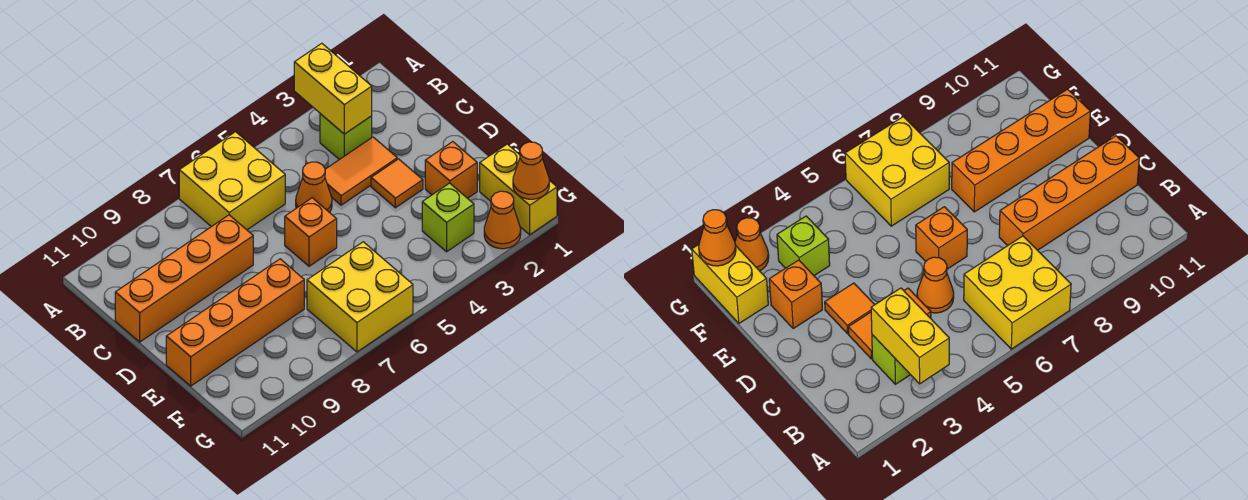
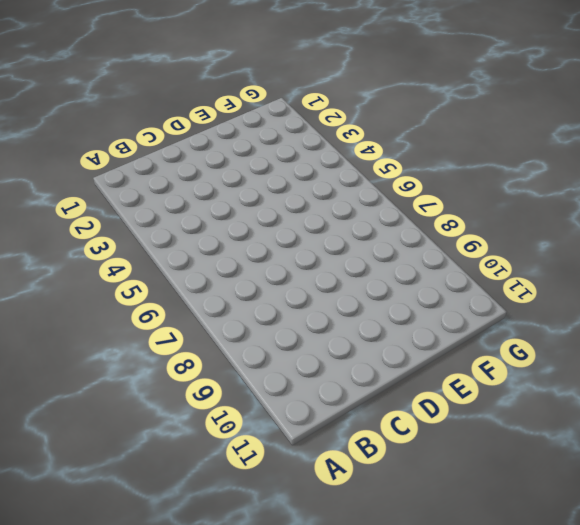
none -> yellow 2x2 brick [179,132,285,230]
none -> lime 1x1 brick [320,114,372,160]
none -> orange 1x2 tile [325,137,397,205]

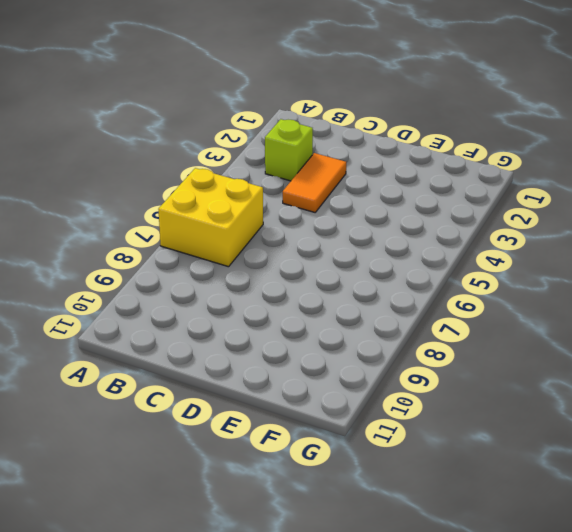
none -> orange 1x1 cone [296,162,332,212]
none -> orange 1x4 brick [115,215,253,342]
none -> orange 1x1 tile [371,159,423,208]

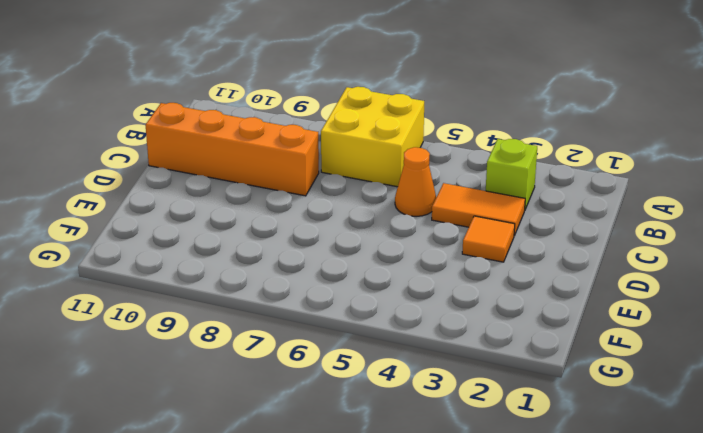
none -> orange 1x1 brick [285,198,337,266]
none -> orange 1x1 brick [425,142,477,198]
none -> orange 1x4 brick [166,259,304,386]

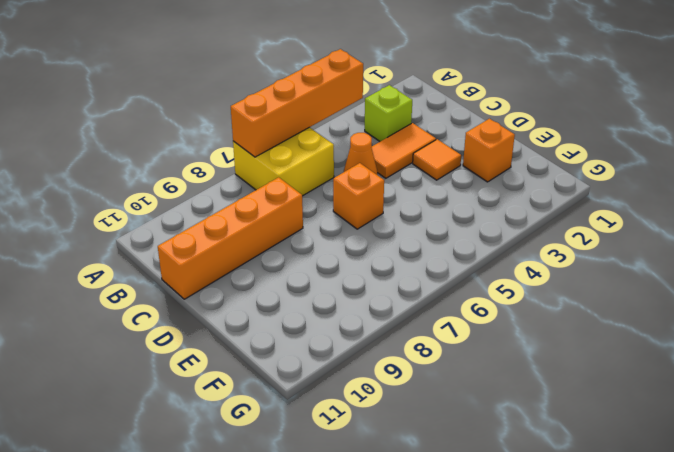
orange 1x4 brick [231,49,363,157] -> orange 1x4 brick moved to [166,259,304,386]
none -> yellow 1x2 brick [480,144,557,235]
none -> lime 1x1 brick [422,183,474,252]
none -> yellow 2x2 brick [307,242,413,352]

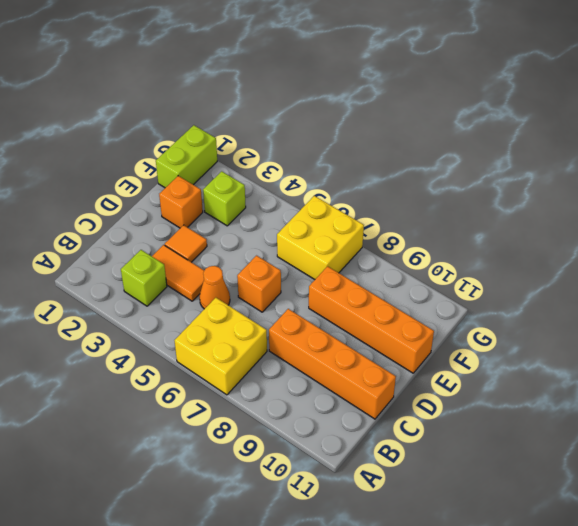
lime 1x2 brick [156,125,217,188] -> yellow 1x2 brick [480,144,557,235]
none -> orange 1x1 cone [484,191,521,249]
none -> yellow 1x2 brick [294,43,372,134]
none -> orange 1x1 cone [513,142,549,199]

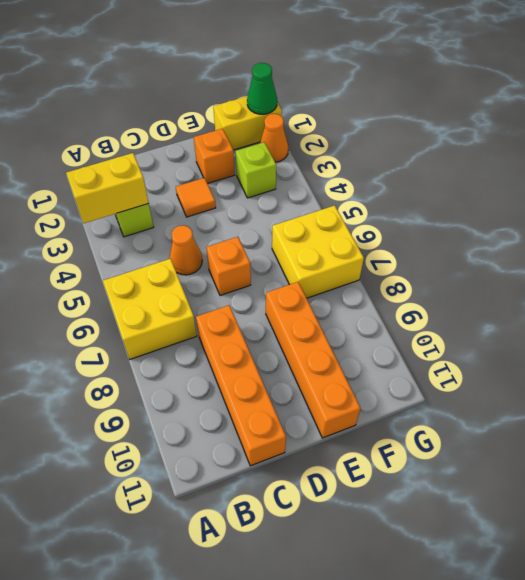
green 1x1 cone [247,63,277,114] -> orange 1x1 cone [513,142,549,199]
none -> orange 1x2 tile [325,137,397,205]

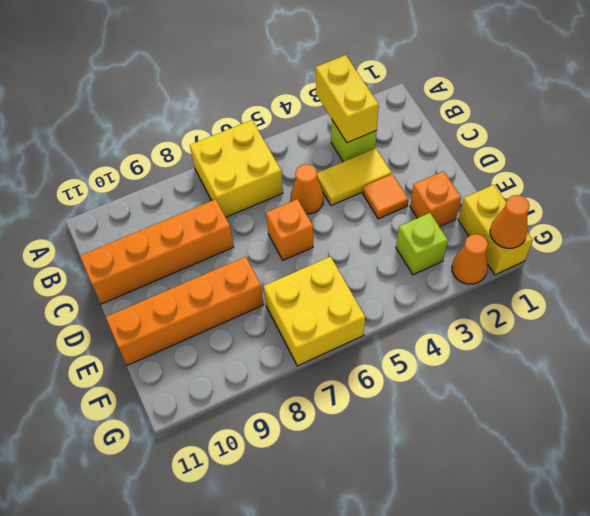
yellow 1x2 tile [317,148,392,205] -> orange 1x2 tile [325,137,397,205]

